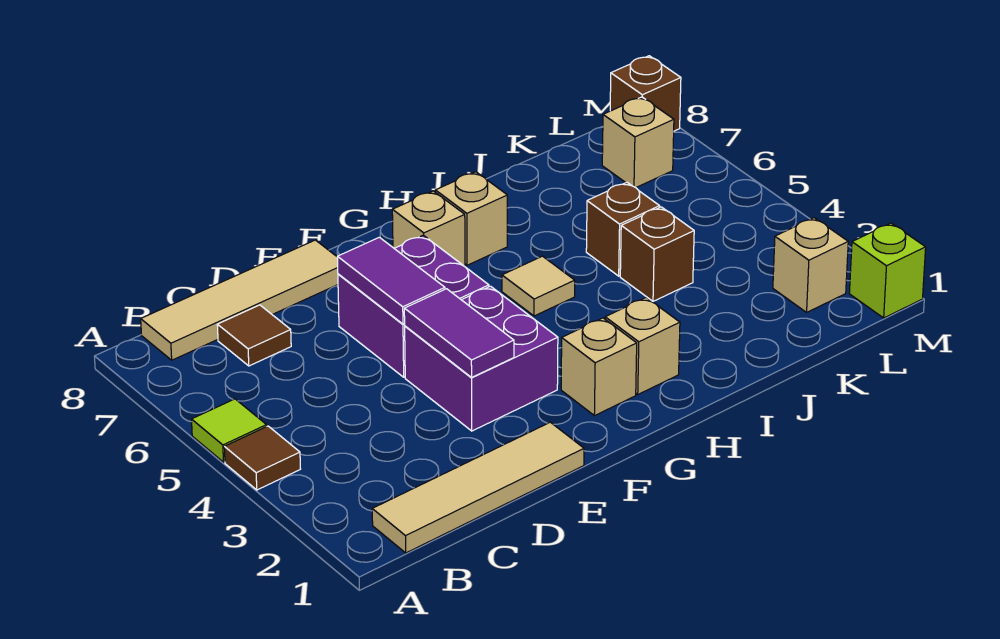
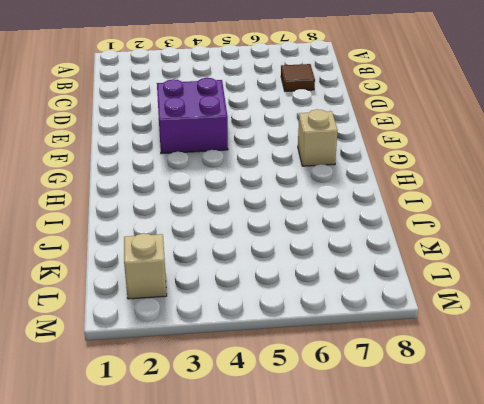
none -> brown 1x1 tile [224,426,300,490]
none -> lime 1x1 tile [192,399,267,462]
none -> tan 1x4 tile [372,422,584,553]

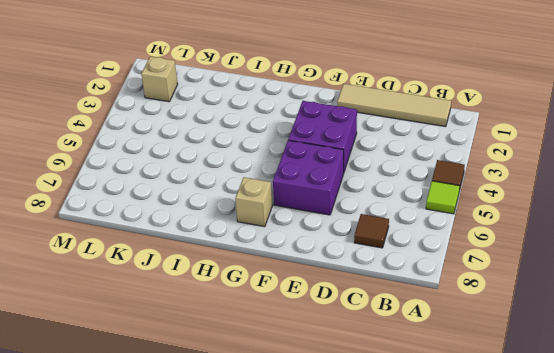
none -> tan 1x4 tile [141,240,338,360]
none -> tan 1x1 brick [561,318,637,416]
none -> tan 1x1 brick [605,298,680,394]

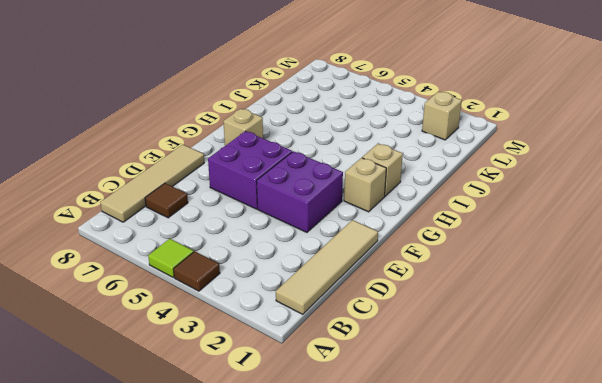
none -> tan 1x1 tile [502,256,575,316]
none -> tan 1x1 brick [435,172,507,265]
none -> brown 1x1 brick [620,207,694,301]

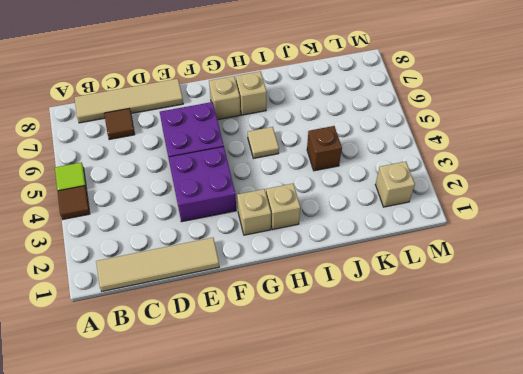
none -> brown 1x1 brick [586,182,660,276]
none -> tan 1x1 brick [602,97,674,188]
none -> lime 1x1 brick [849,223,926,318]

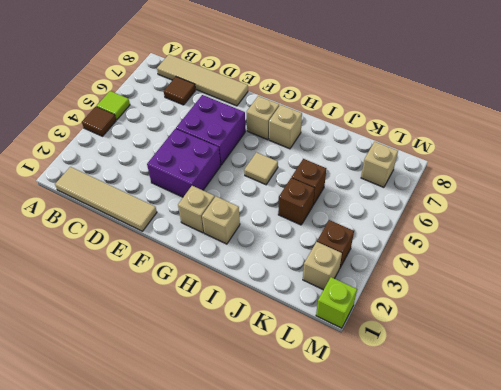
brown 1x1 brick [317,220,354,269] -> brown 1x1 brick moved to [610,56,681,131]
none -> purple 1x2 tile [404,289,514,377]
none -> purple 1x2 tile [337,237,445,324]

